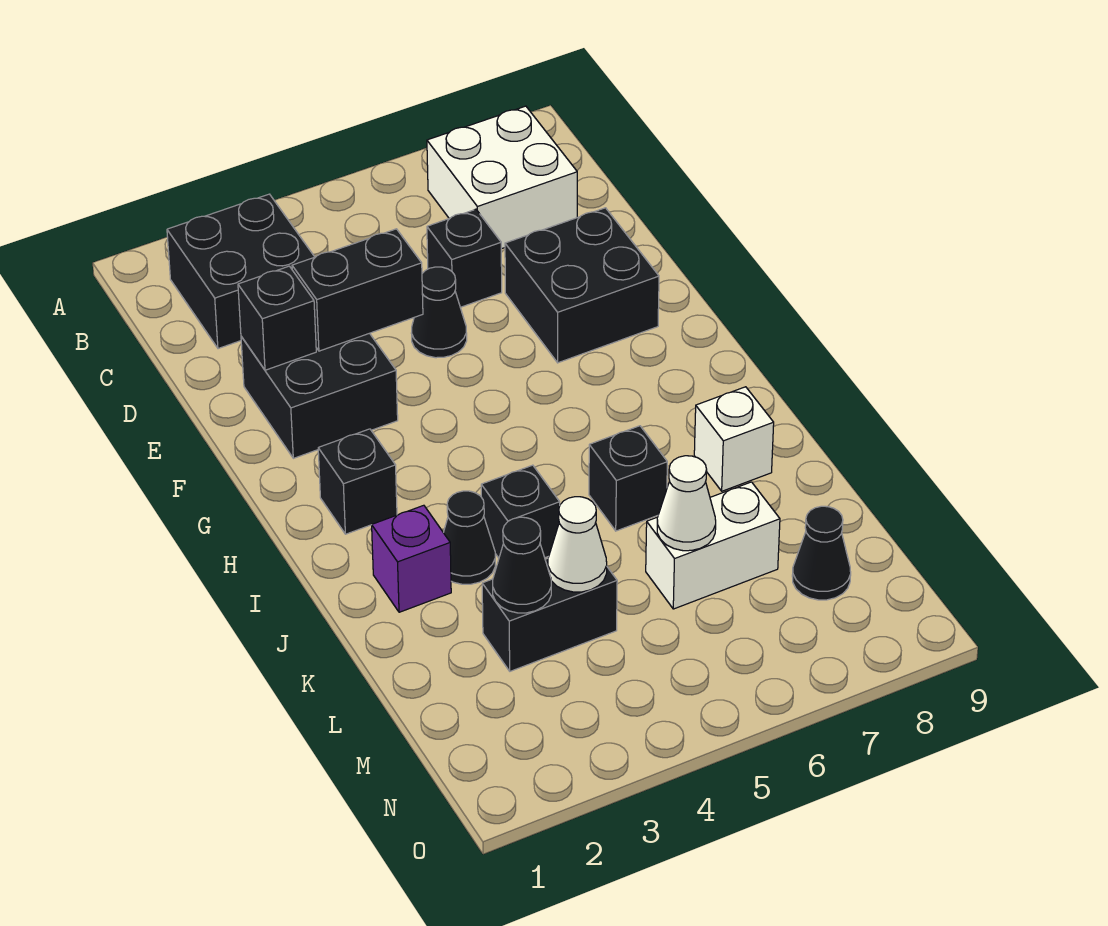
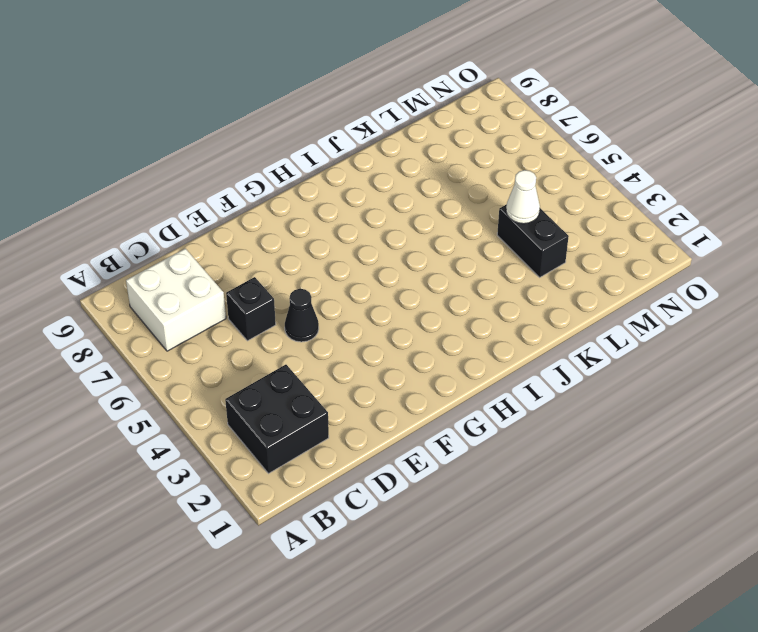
none -> black 2x2 brick [241,333,398,458]
none -> black 2x2 brick [505,208,659,363]
none -> black 1x1 brick [318,429,397,534]

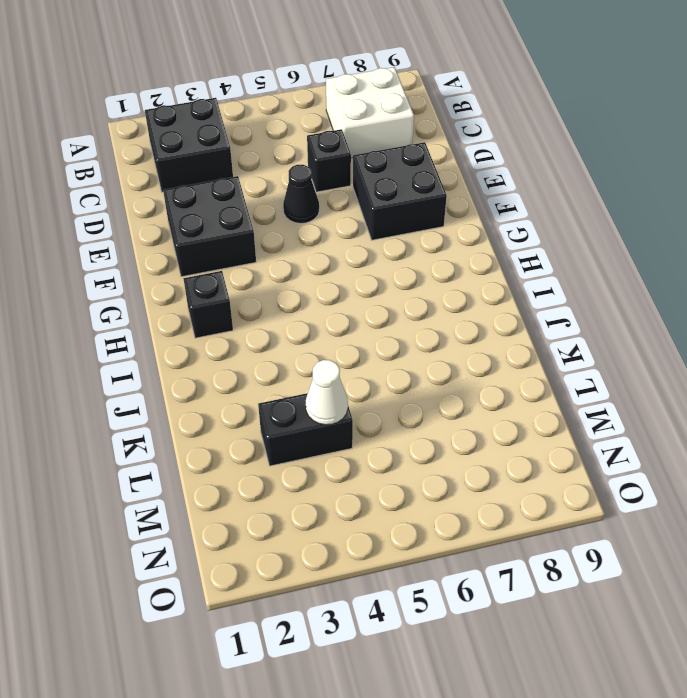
none -> purple 1x1 brick [372,505,451,612]
none -> black 1x1 cone [443,491,495,584]
none -> black 1x1 brick [481,465,560,558]

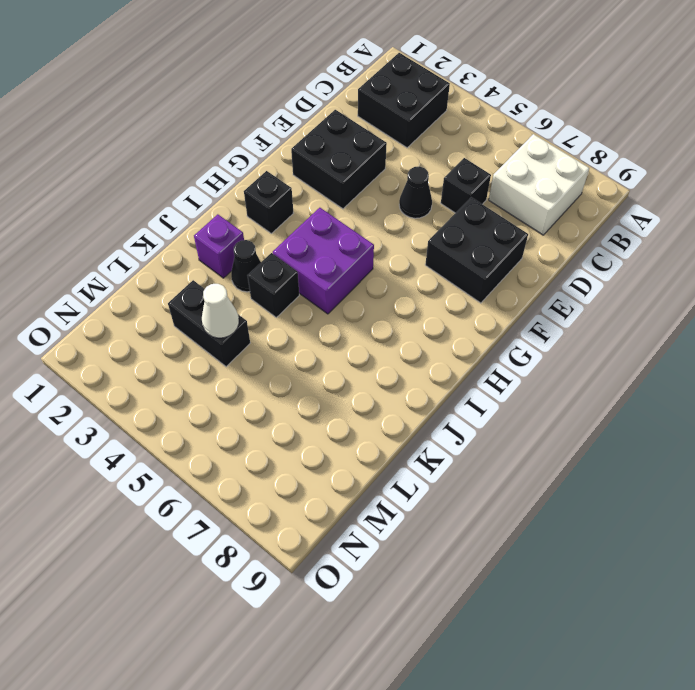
purple 2x2 brick [273,208,374,314] -> none
none -> black 1x1 brick [589,426,667,531]
none -> white 1x1 brick [694,387,774,491]
none -> white 1x2 brick [646,482,780,609]

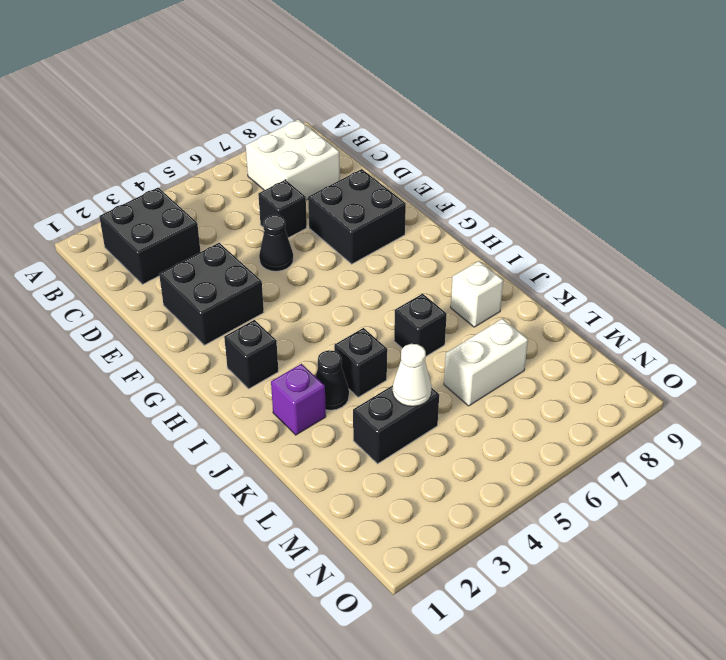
none -> black 1x1 cone [792,506,851,600]
none -> black 1x1 brick [238,266,316,370]
none -> black 1x2 brick [292,229,423,351]

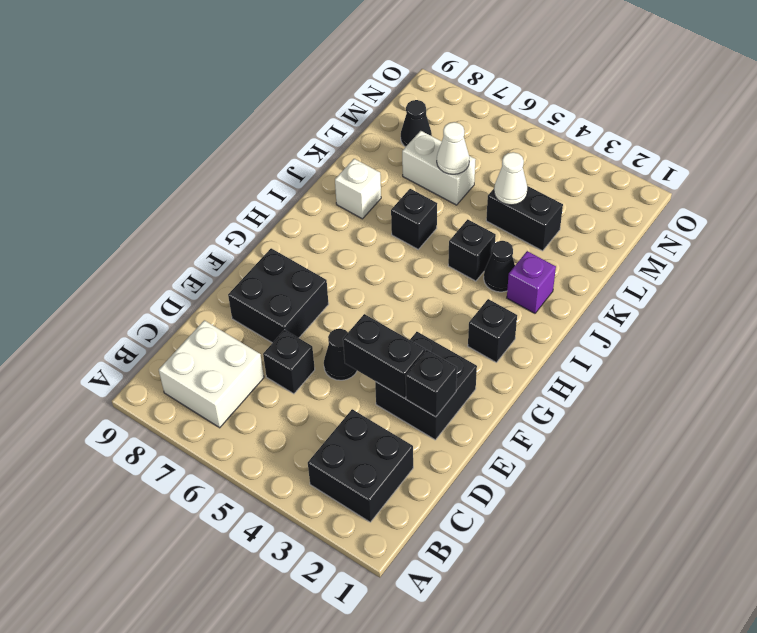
none -> black 1x1 cone [493,517,551,613]

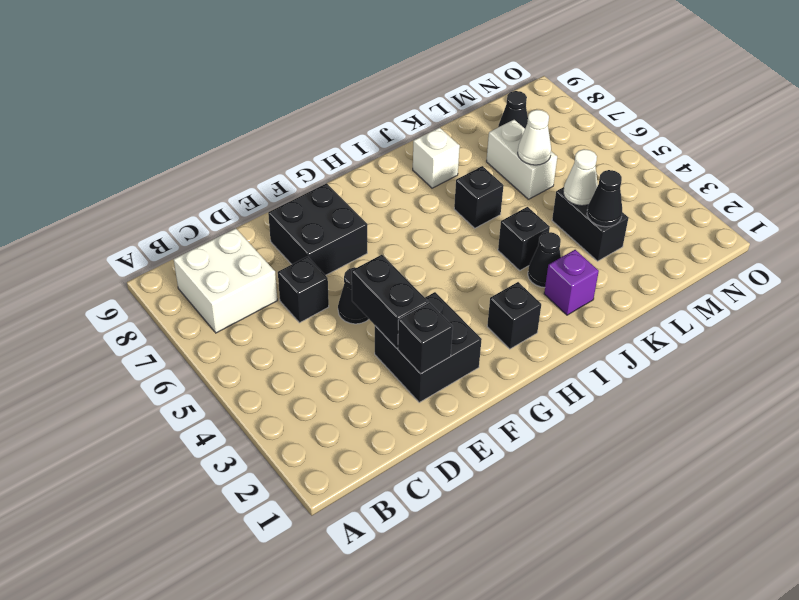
none -> black 2x2 brick [167,194,314,349]

